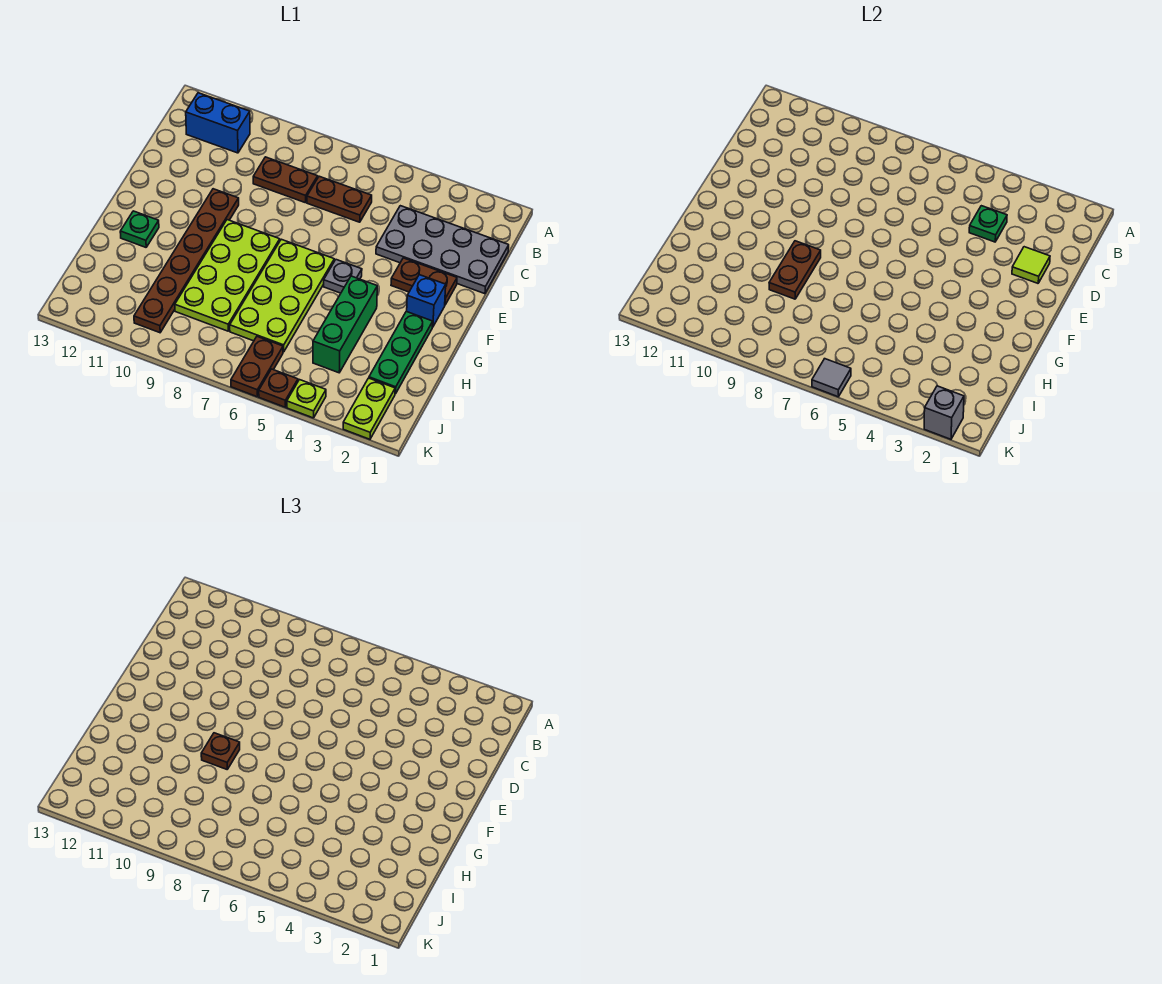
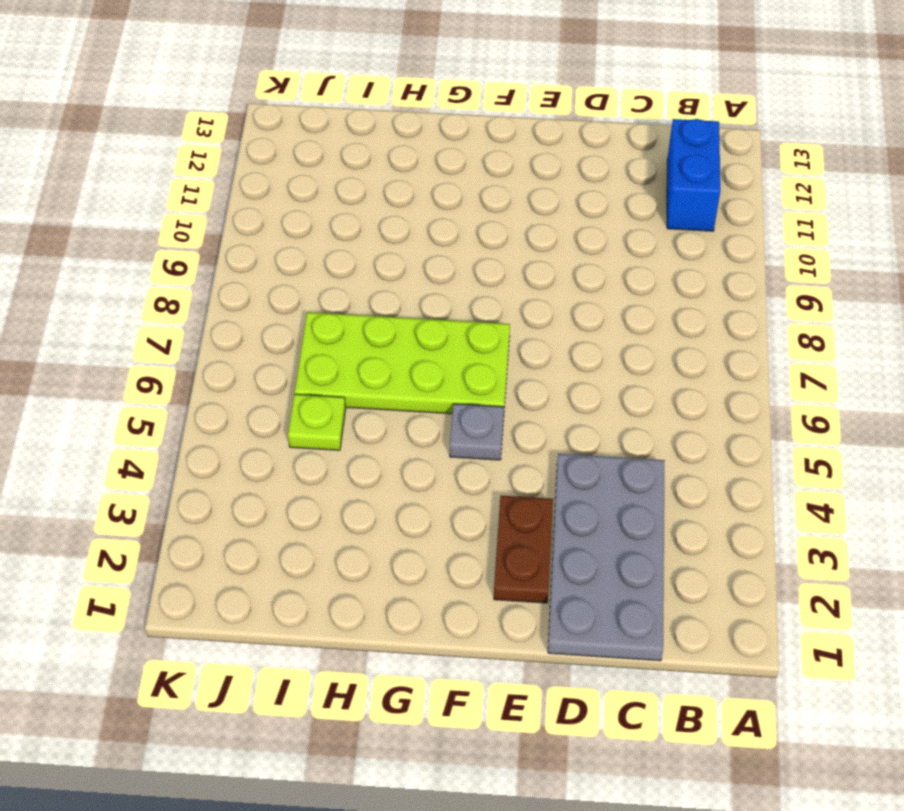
lime 1x1 plate [288,394,346,450] -> lime 1x1 plate moved to [287,380,326,418]
none -> brown 1x2 plate [307,176,372,222]
none -> brown 1x2 plate [253,157,318,203]
none -> brown 1x6 plate [134,189,239,333]

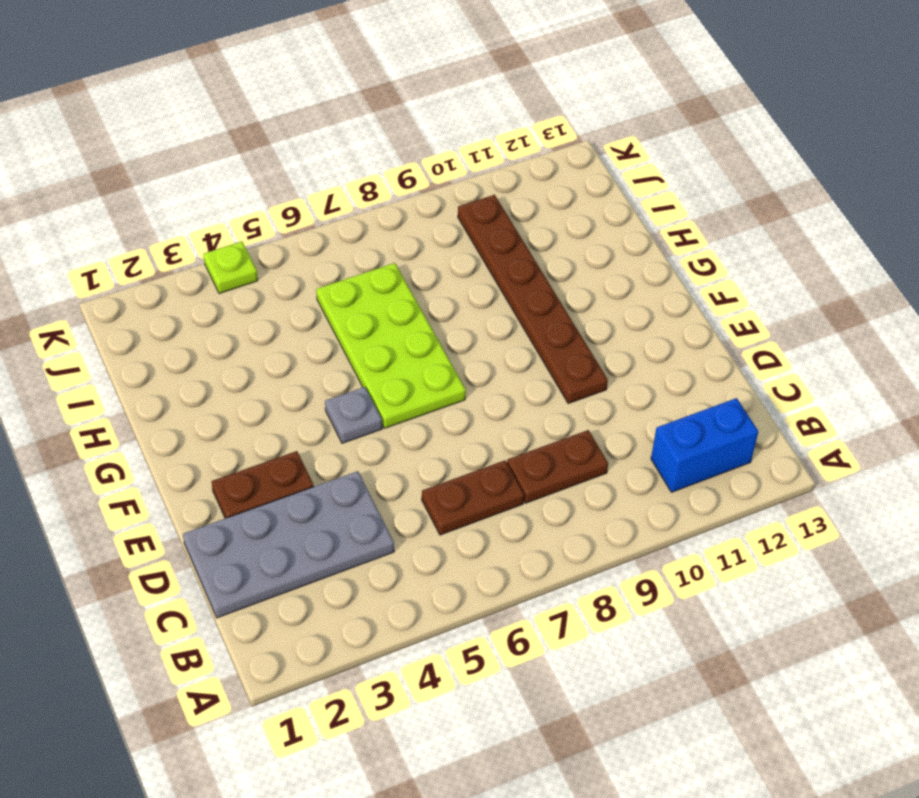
none -> blue 1x1 brick [407,275,446,327]
none -> lime 2x4 plate [175,220,280,331]
none -> green 1x3 plate [369,311,433,394]

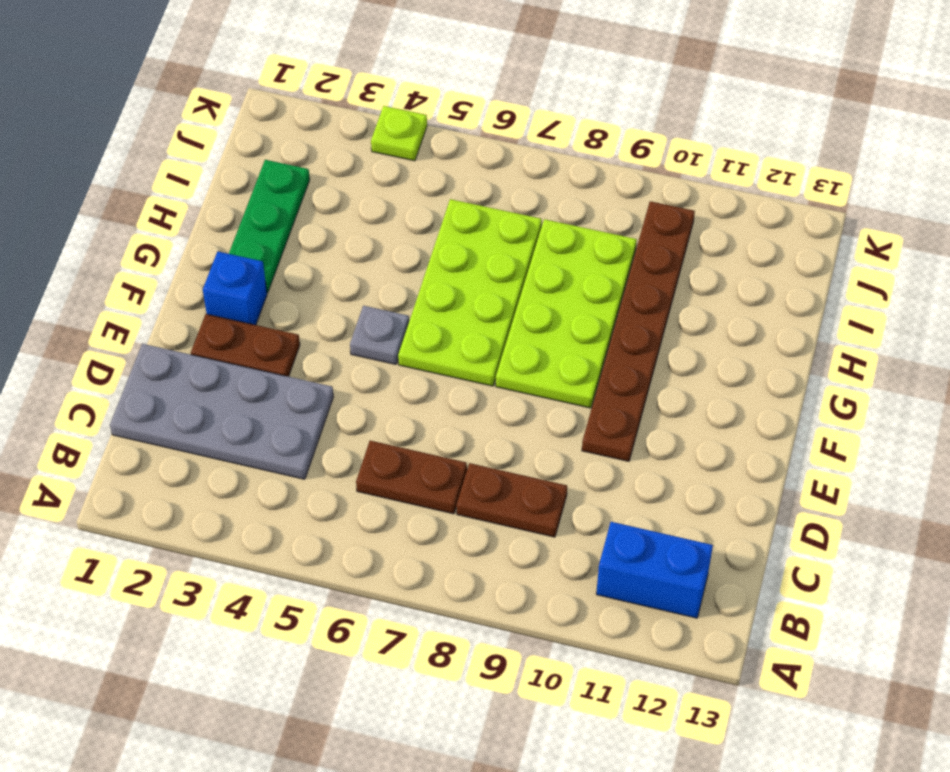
none -> green 1x3 brick [313,276,377,373]
none -> green 1x1 plate [120,211,159,247]
none -> lime 1x2 plate [343,378,395,439]

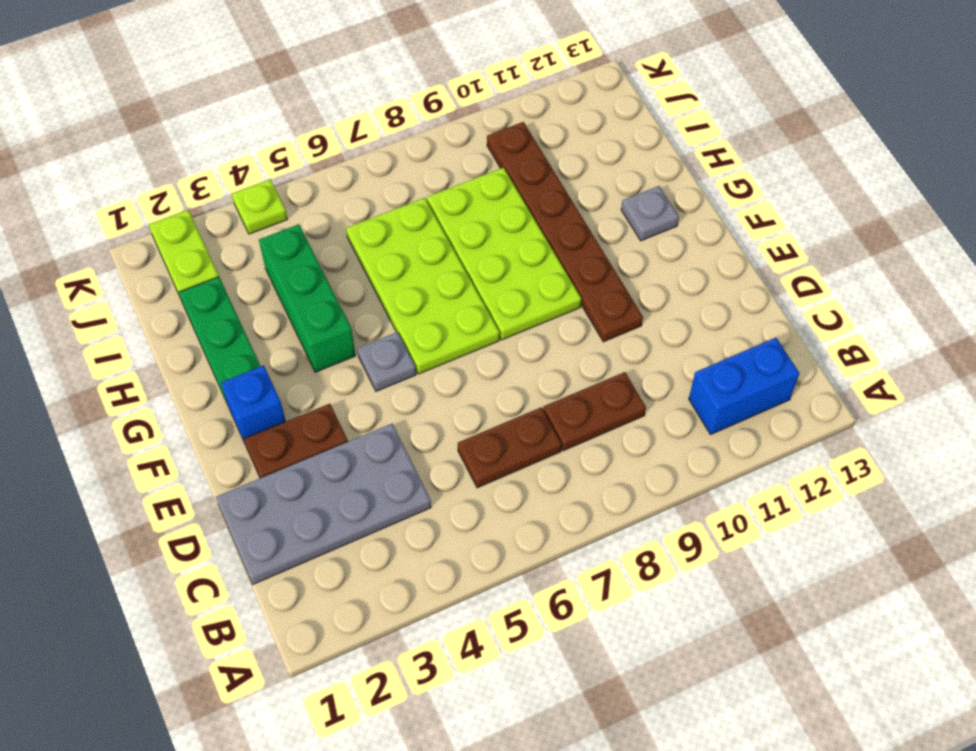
grey 1x1 plate [621,186,679,241] -> green 1x1 plate [120,211,159,247]
none -> brown 1x2 plate [231,337,283,397]
none -> brown 1x1 plate [259,369,298,407]
none -> green 1x1 plate [969,206,1007,242]

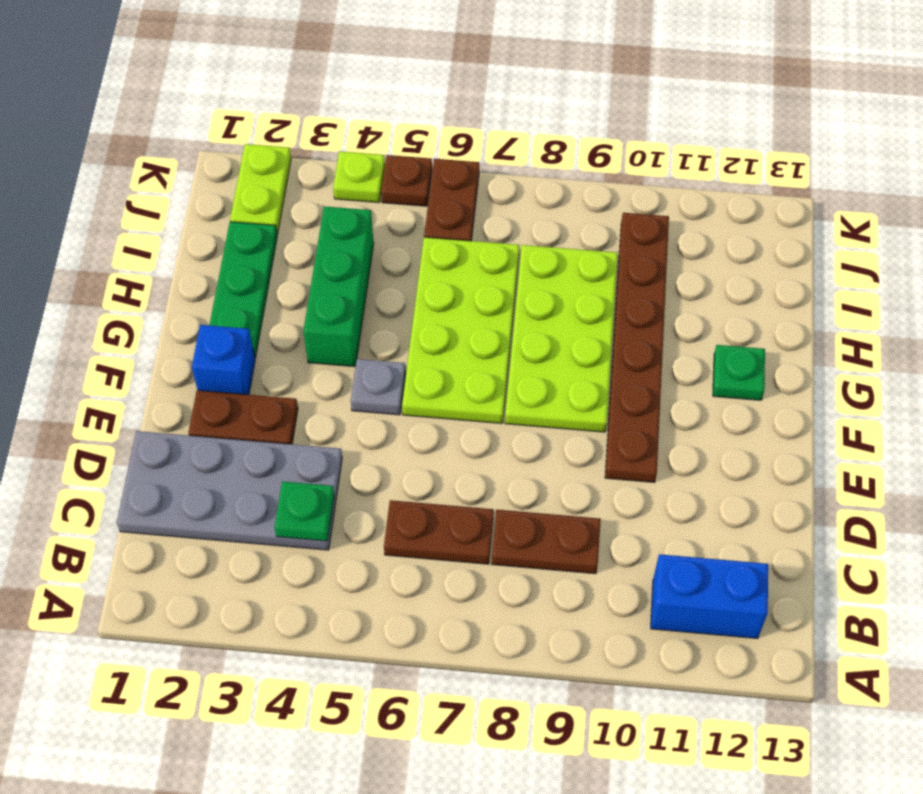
none -> lime 1x1 tile [1012,247,1050,283]
none -> brown 1x2 plate [769,241,821,299]
none -> grey 1x1 brick [924,386,964,439]

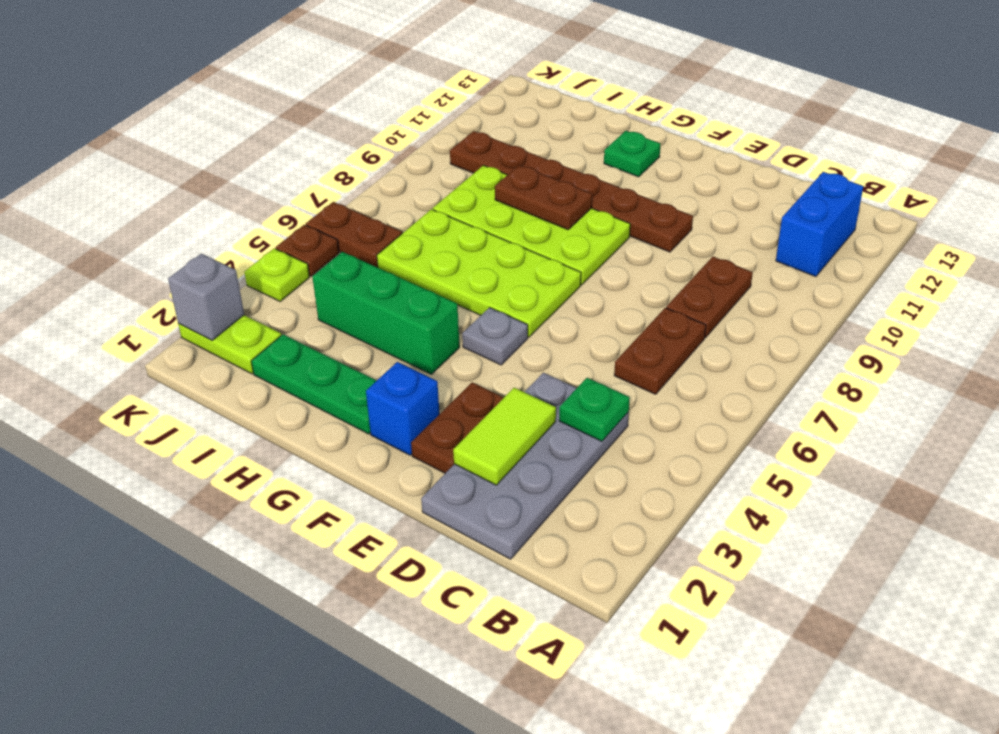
lime 1x2 tile [453,388,556,485] -> lime 1x1 tile [1012,247,1050,283]
none -> grey 1x1 tile [812,359,851,397]
none -> brown 1x1 plate [201,733,240,769]

